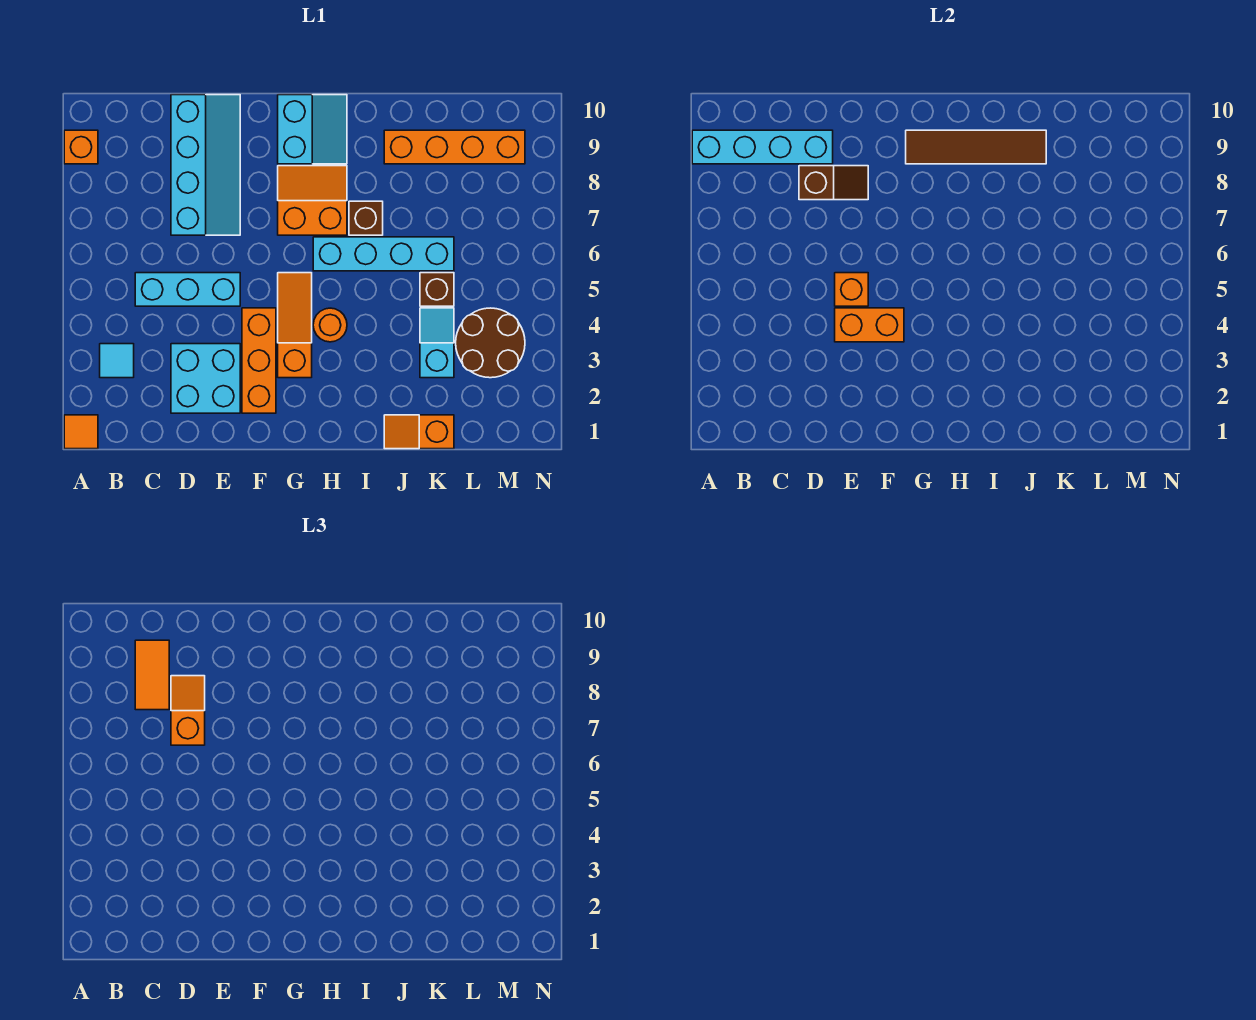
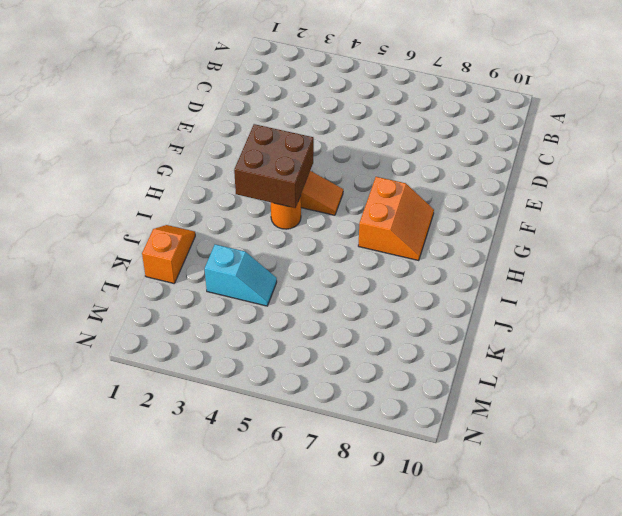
brown 2x2 brick [234,124,314,208] -> none
none -> orange 1x1 tile [64,415,98,449]
none -> orange 1x1 brick [64,130,98,164]
none -> cyan 1x1 tile [100,344,134,378]

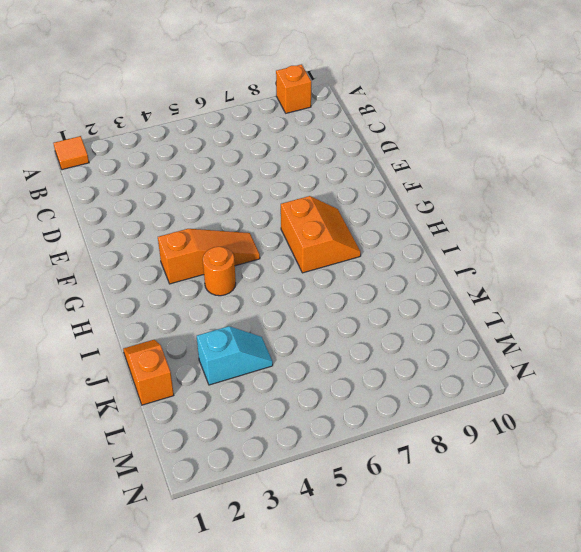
none -> cyan 1x1 tile [100,344,134,378]
none -> cyan 1x3 brick [135,273,240,306]
none -> cyan 2x2 brick [171,344,240,413]

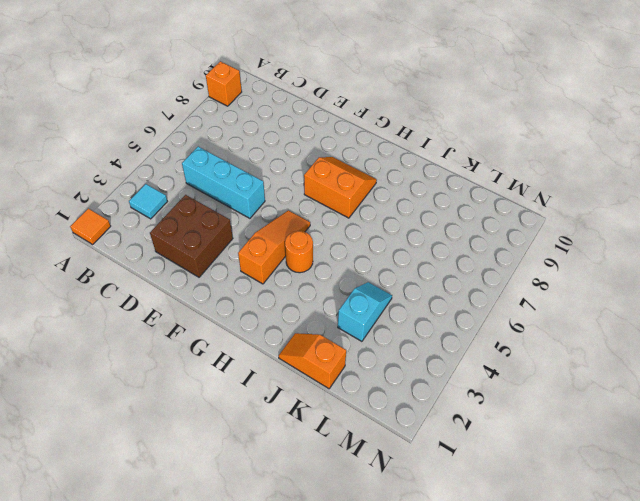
brown 2x2 brick [150,195,233,277] -> cyan 2x2 brick [171,344,240,413]
none -> cyan 2x4 slope [171,95,240,235]
none -> orange 1x3 brick [242,308,276,413]
none -> cyan 2x2 slope [278,95,347,164]

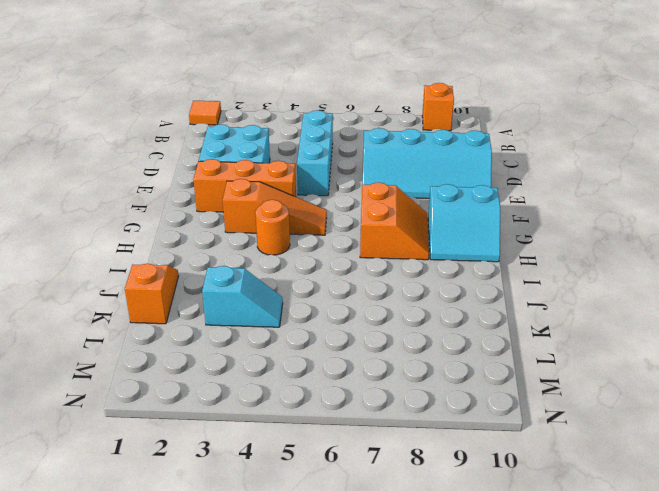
none -> cyan 1x1 tile [100,344,134,378]
none -> cyan 1x4 brick [313,237,454,271]
none -> brown 1x1 brick [349,201,383,235]

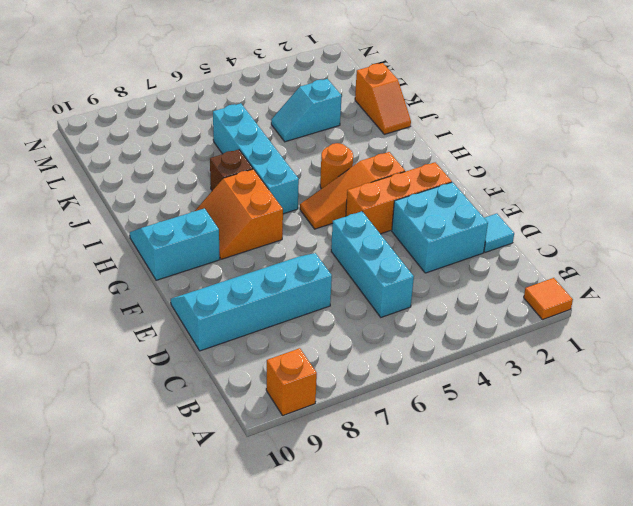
cyan 1x1 tile [484,214,514,252] -> cyan 1x1 tile moved to [100,344,134,378]
none -> orange 1x4 brick [384,130,525,164]
none -> brown 1x1 brick [420,273,454,306]
none -> brown 2x2 round brick [456,308,525,378]

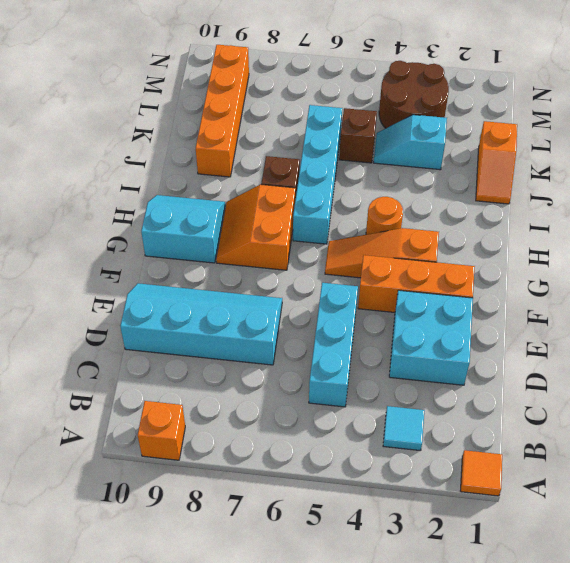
none -> cyan 1x4 brick [692,130,833,164]
none -> brown 1x2 slope [799,166,868,200]
none -> orange 1x2 brick [835,308,904,342]

